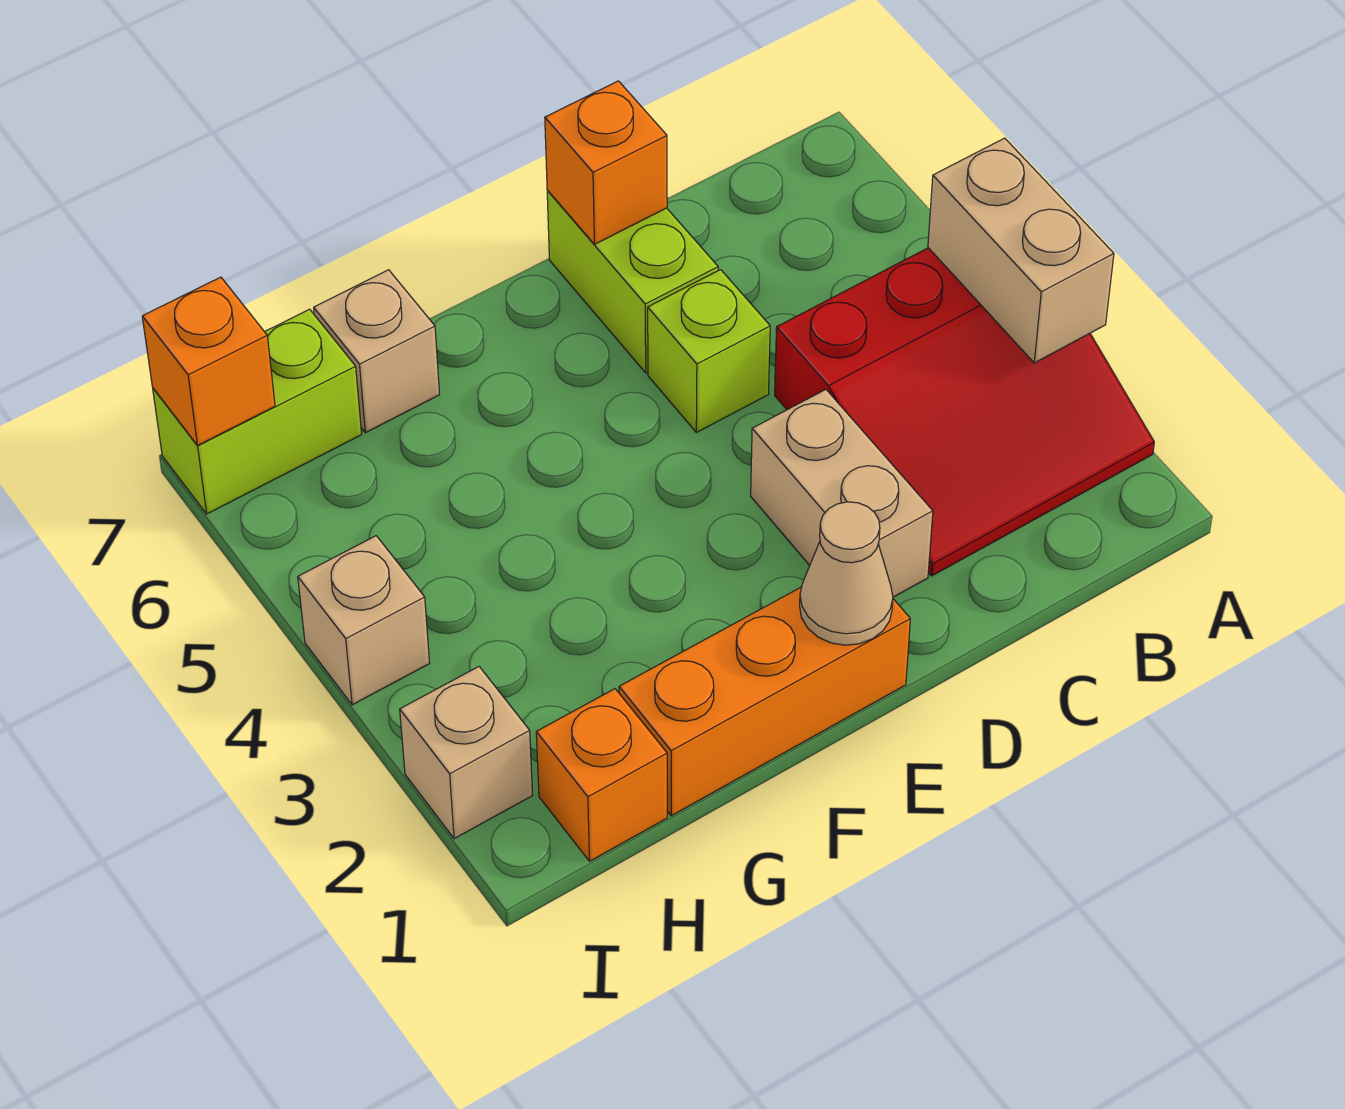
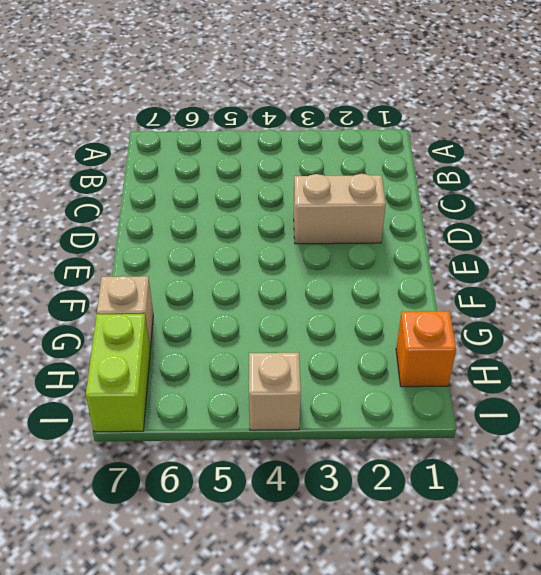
none -> red 3x3 slope [775,248,1154,576]
none -> lime 1x1 brick [648,270,770,432]
none -> lime 1x2 brick [547,191,718,373]

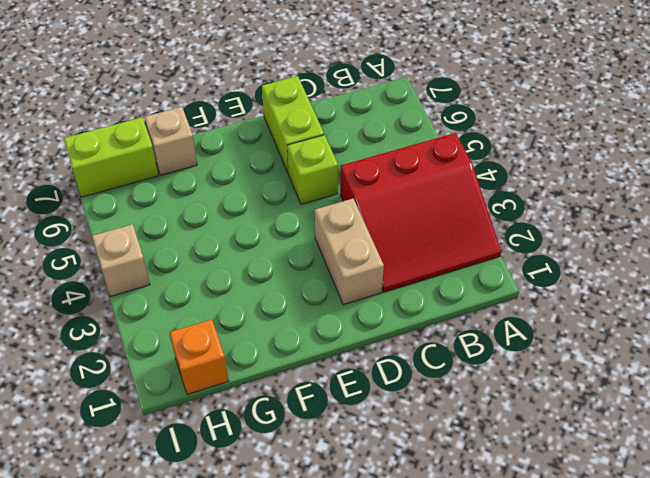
none -> orange 1x3 brick [619,587,910,816]
none -> tan 1x1 brick [400,667,533,839]
none -> tan 1x2 brick [928,138,1114,363]

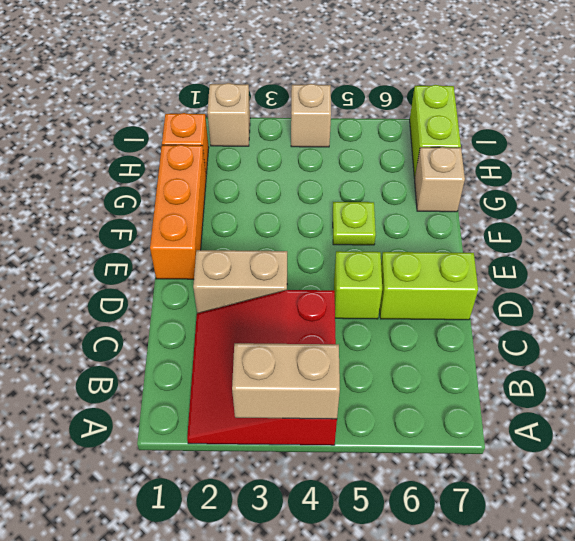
lime 1x1 plate [333,202,376,245] -> none
none -> orange 1x1 brick [545,81,667,244]
none -> tan 1x1 cone [800,502,893,645]
none -> orange 1x1 brick [142,277,275,445]

